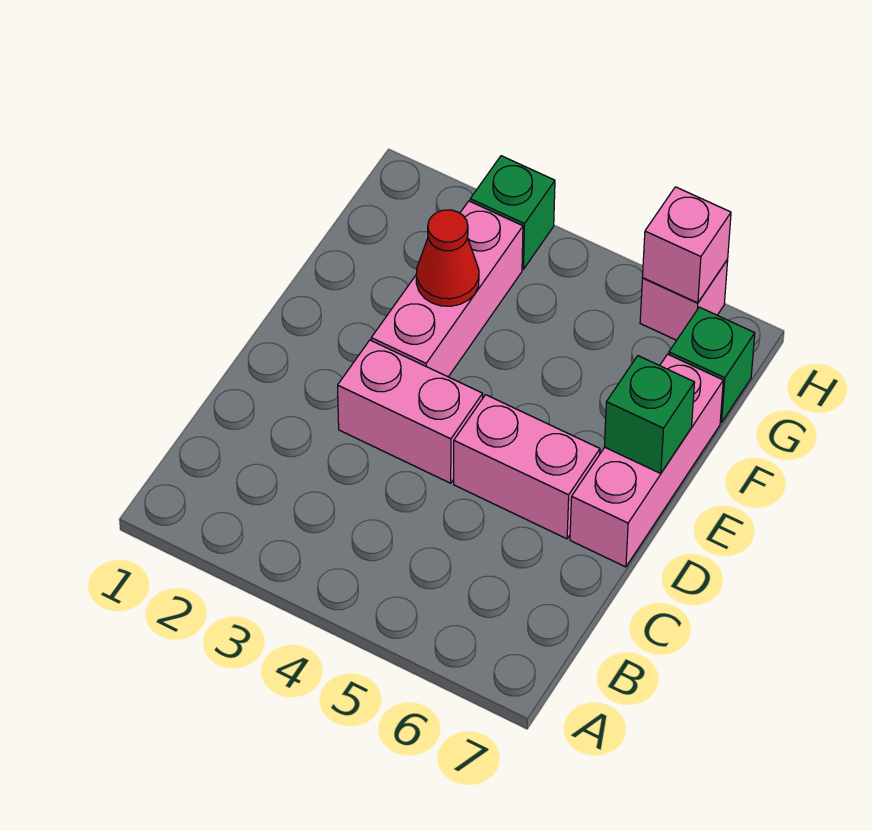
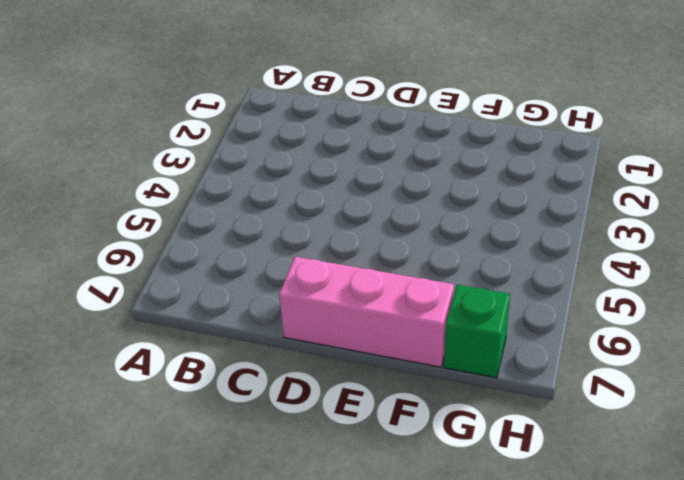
none -> pink 1x2 brick [338,340,483,483]
none -> pink 1x2 brick [454,395,600,539]

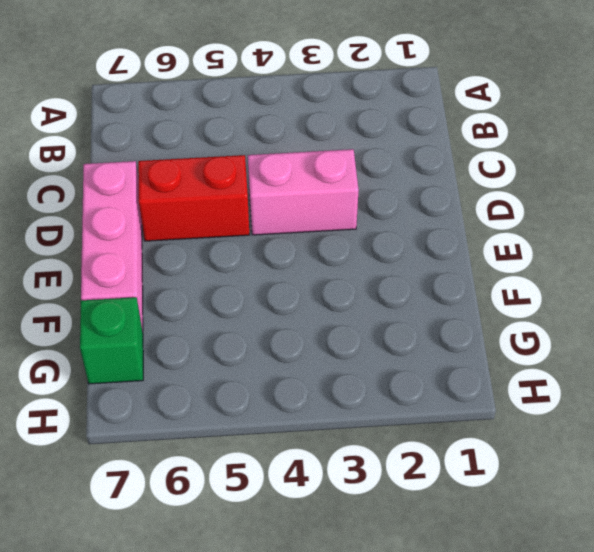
red 1x2 brick [138,155,249,241] -> pink 1x2 brick [454,395,600,539]
none -> pink 1x3 brick [371,201,523,377]
none -> green 1x1 brick [470,156,555,269]

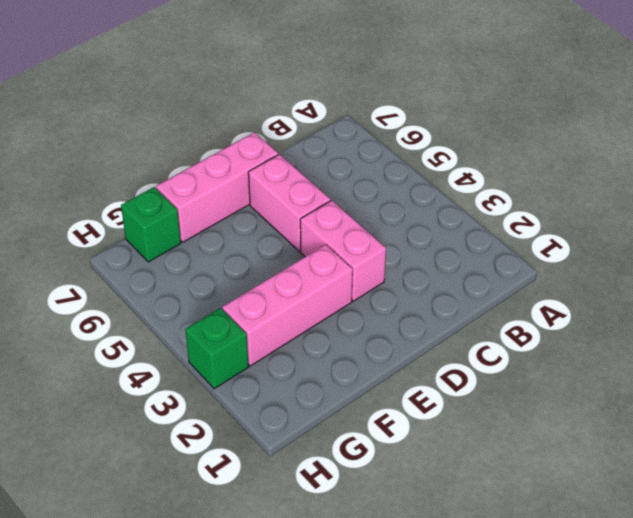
none -> pink 1x1 brick [640,260,728,340]
none -> green 1x1 brick [604,356,695,474]

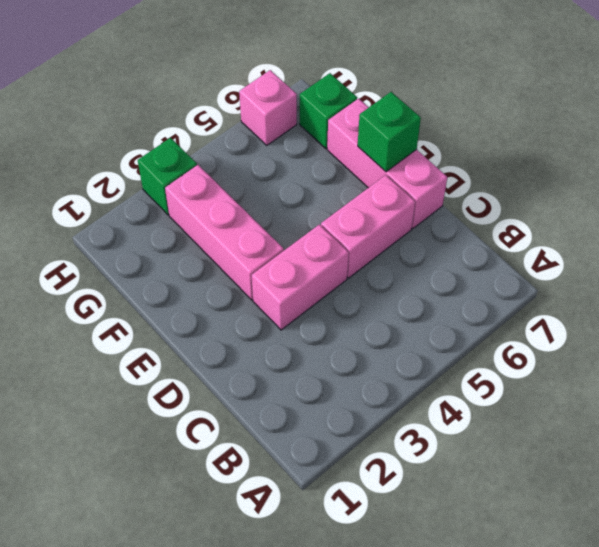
none -> red 1x1 cone [416,210,479,306]
none -> pink 1x1 brick [643,187,731,303]

